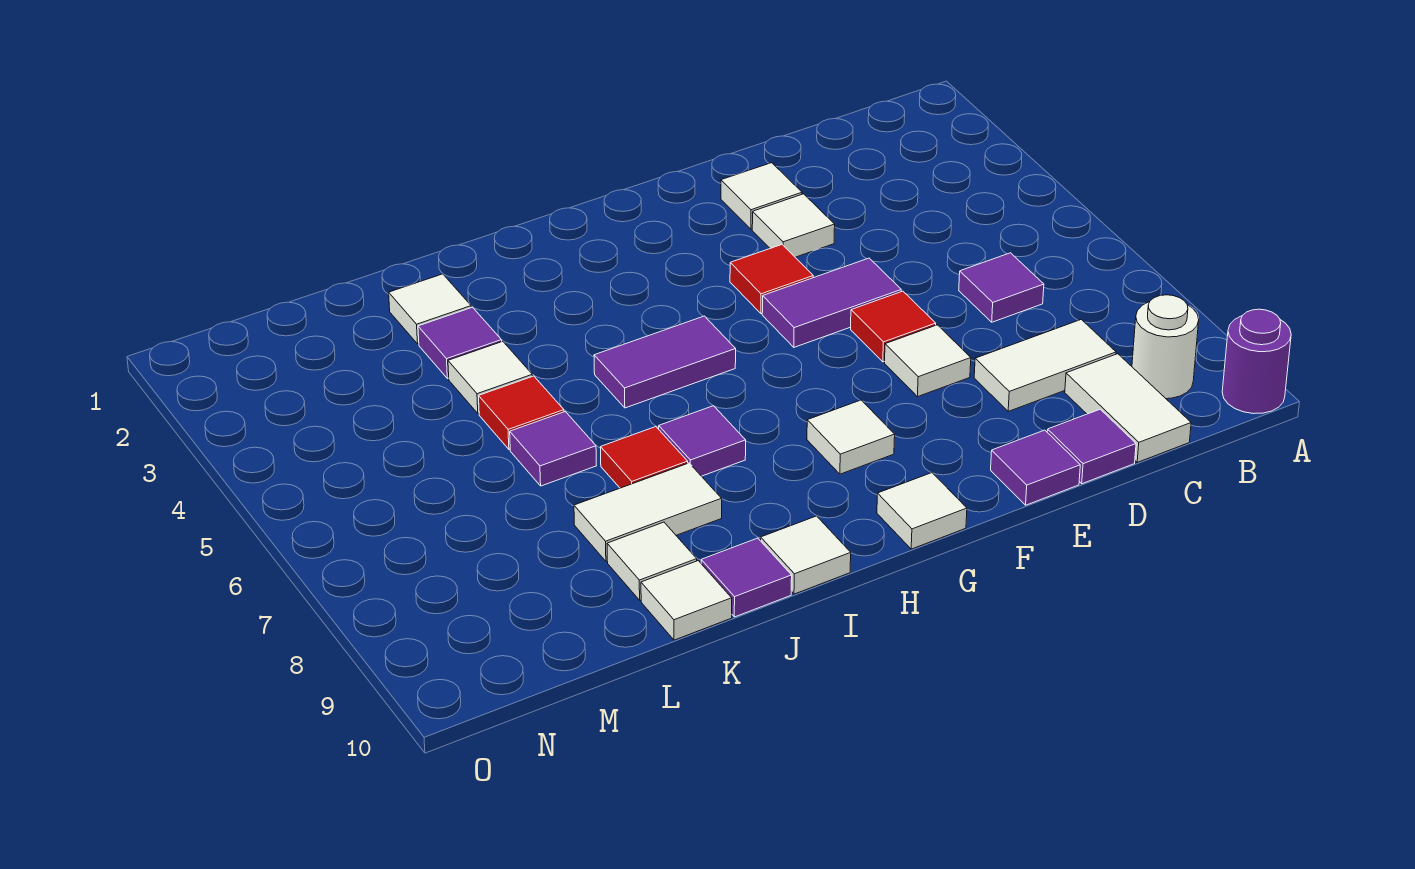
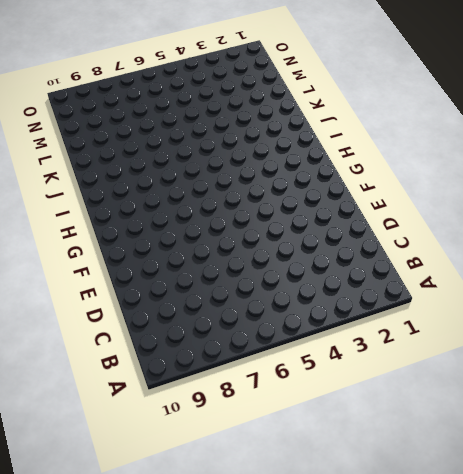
none -> purple 1x1 round brick [1222,309,1291,414]
none -> white 1x1 round brick [1132,295,1199,399]
none -> purple 1x1 tile [959,253,1044,322]

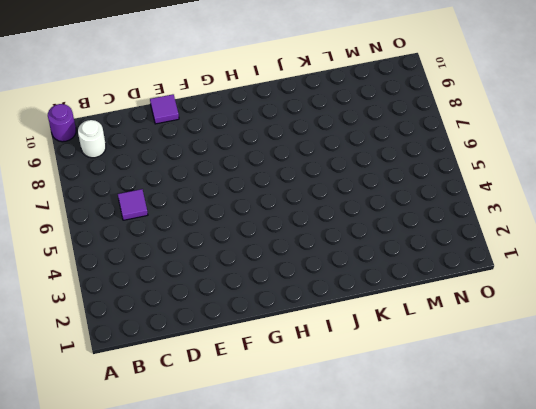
none -> white 1x2 tile [974,319,1116,411]
none -> white 1x2 tile [1065,354,1191,462]
none -> purple 1x1 tile [1047,409,1136,484]

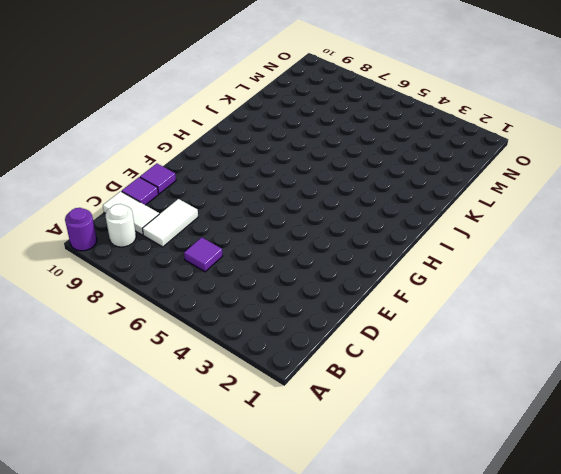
none -> white 1x1 tile [721,163,802,229]
none -> white 1x1 tile [752,194,835,257]
none -> purple 1x2 tile [762,258,901,347]

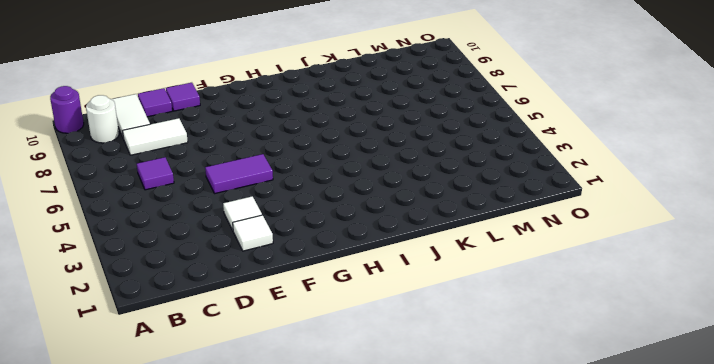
none -> red 1x1 tile [851,291,936,362]
none -> white 1x1 tile [884,325,971,397]
none -> red 1x1 tile [730,245,813,314]

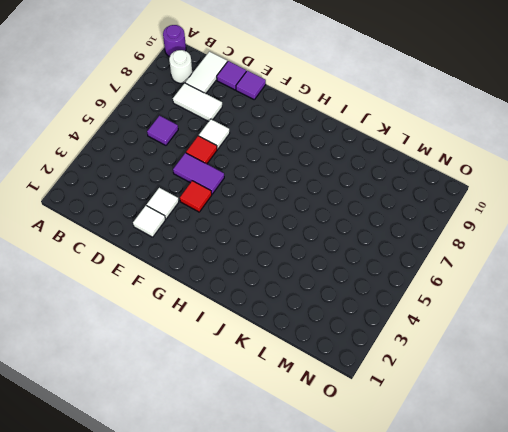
none -> white 1x1 tile [807,400,895,474]
none -> white 1x1 tile [877,473,967,549]
none -> purple 1x2 tile [594,316,736,408]

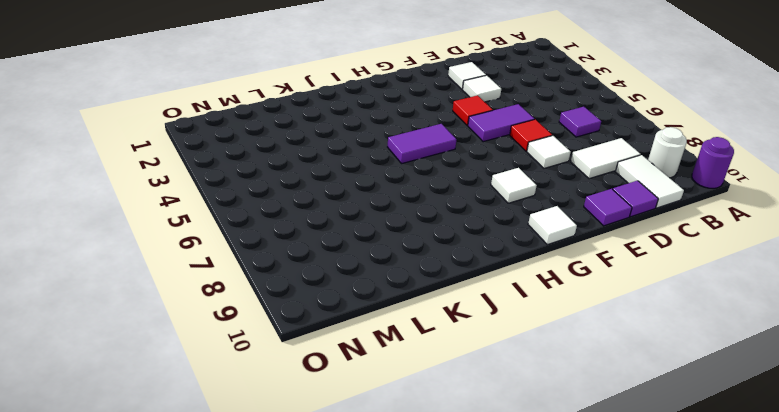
none -> purple 1x1 tile [659,406,746,476]
none -> white 1x1 tile [761,516,851,594]
none -> red 1x1 tile [600,427,688,488]

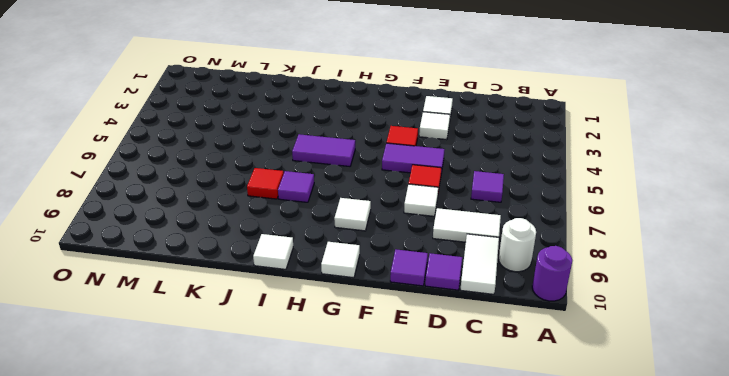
none -> white 1x2 tile [574,463,722,561]
none -> purple 1x1 tile [701,538,792,617]
none -> white 1x1 tile [389,274,471,344]

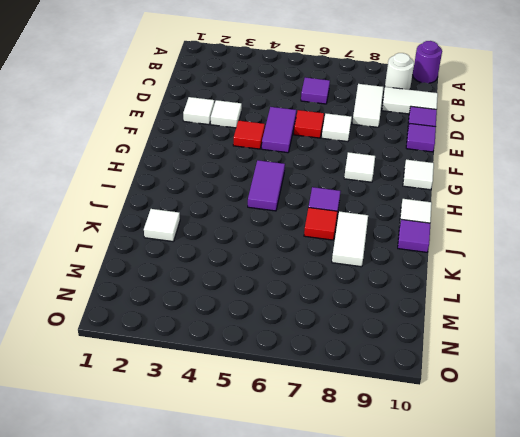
none -> purple 1x1 tile [418,307,502,379]
none -> white 1x1 tile [448,341,532,414]
none -> red 1x1 tile [479,376,564,449]

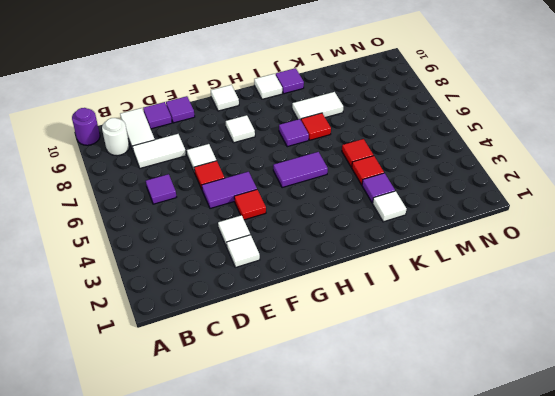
red 1x1 tile [352,156,384,185] -> white 1x1 tile [448,341,532,414]
none -> purple 1x1 tile [510,412,597,486]
none -> white 1x1 tile [607,522,697,600]
none -> white 1x1 tile [641,561,732,640]

